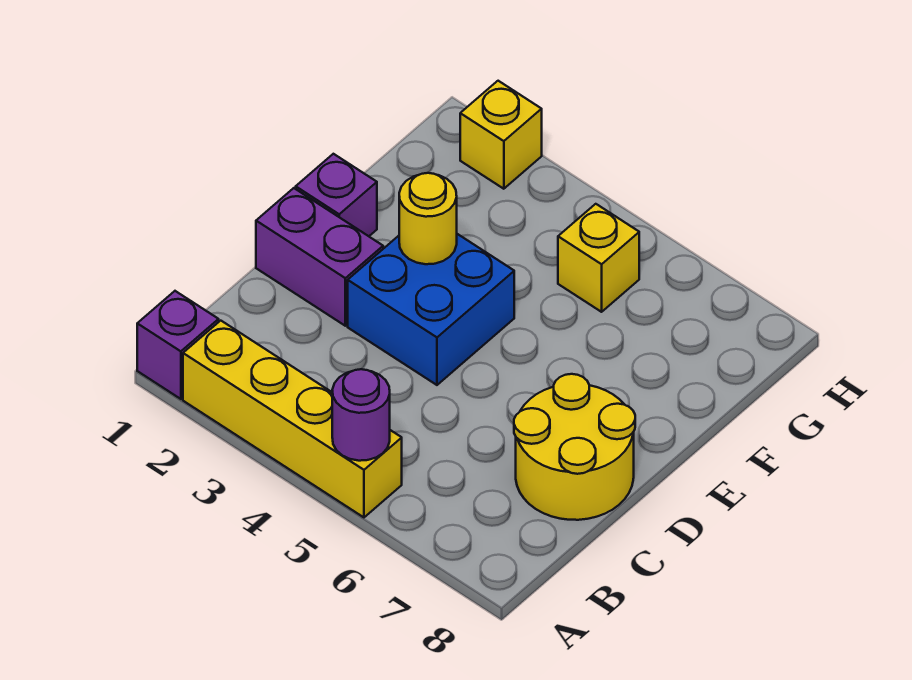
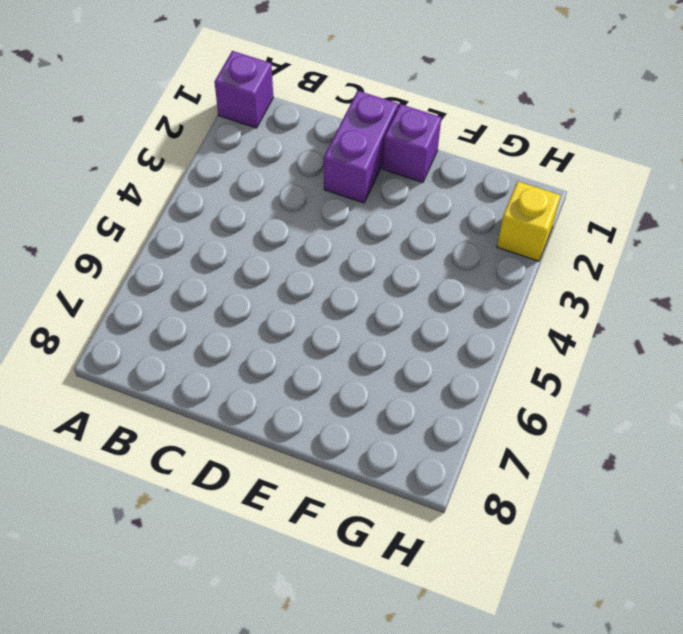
none -> yellow 1x4 brick [183,321,402,517]
none -> yellow 2x2 round brick [514,374,635,520]

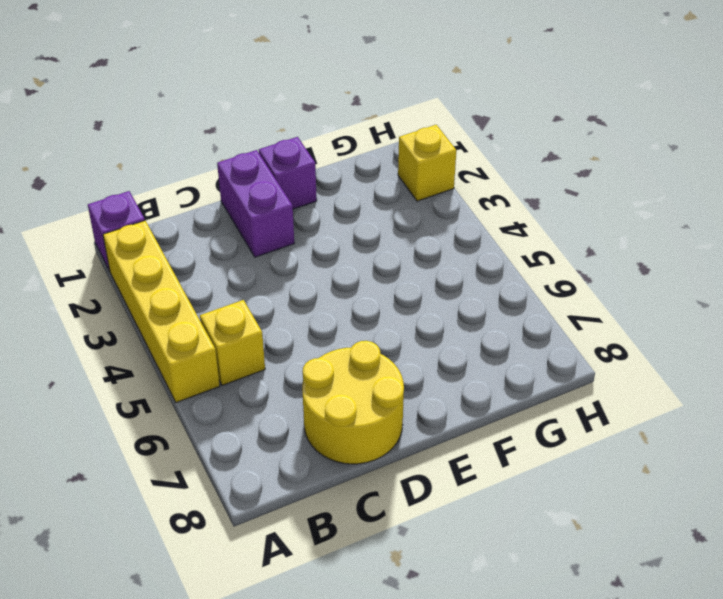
yellow 1x1 brick [200,300,265,385] -> yellow 1x1 brick moved to [558,204,639,312]
none -> blue 2x2 brick [348,234,514,385]
none -> purple 1x1 round brick [332,369,390,461]

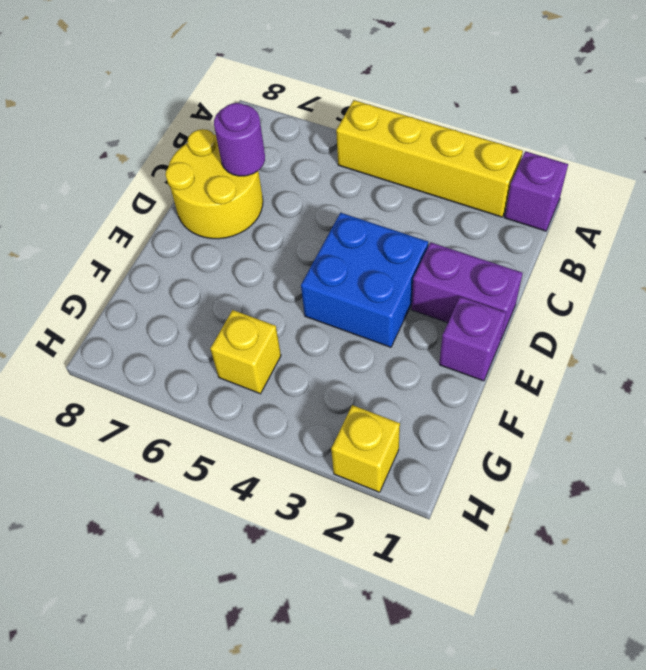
purple 1x1 round brick [214,103,265,176] -> purple 1x1 round brick moved to [332,369,390,461]
none -> yellow 1x1 round brick [399,173,457,264]

